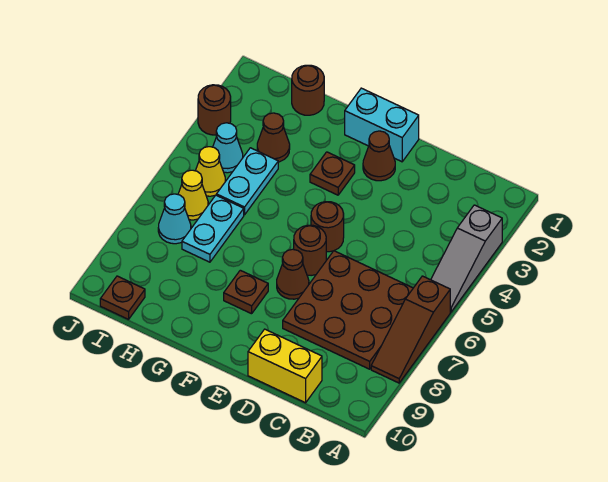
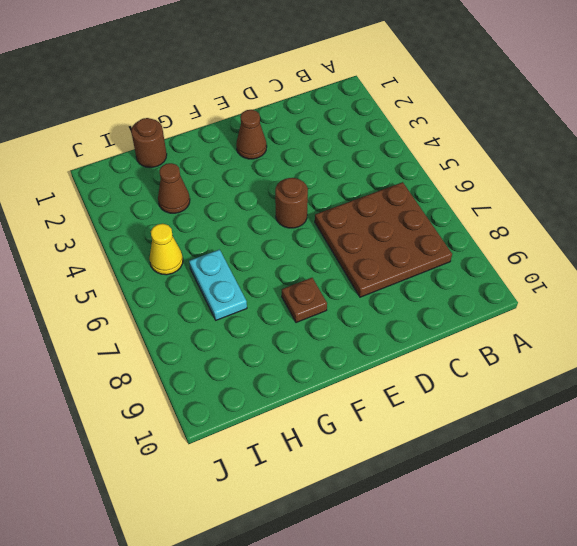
none -> grey 1x3 slope [431,205,502,312]
none -> brown 1x3 slope [371,276,450,383]
none -> yellow 1x2 brick [248,329,322,403]

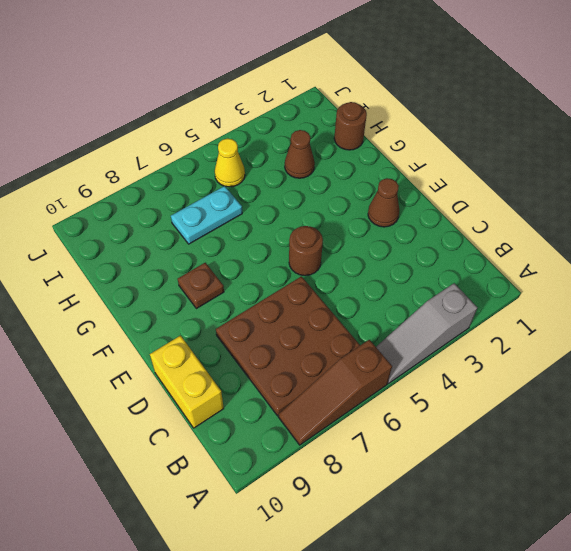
none -> cyan 1x2 brick [345,88,419,162]
none -> brown 1x1 round brick [294,225,326,276]
none -> brown 1x1 cone [277,249,309,299]

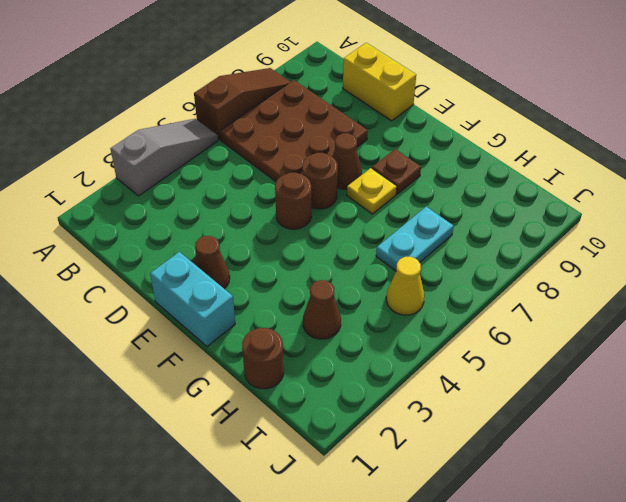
yellow 1x1 plate [347,168,397,214] -> none
none -> brown 1x1 plate [310,152,355,195]
none -> cyan 1x2 plate [216,148,278,215]
none -> cyan 1x1 cone [213,123,243,173]

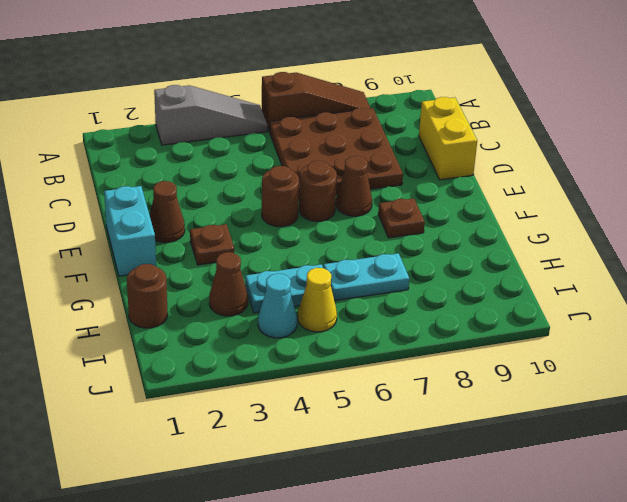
none -> yellow 1x1 cone [178,170,208,220]
none -> cyan 1x1 cone [158,194,191,244]
none -> brown 1x1 plate [100,276,145,319]

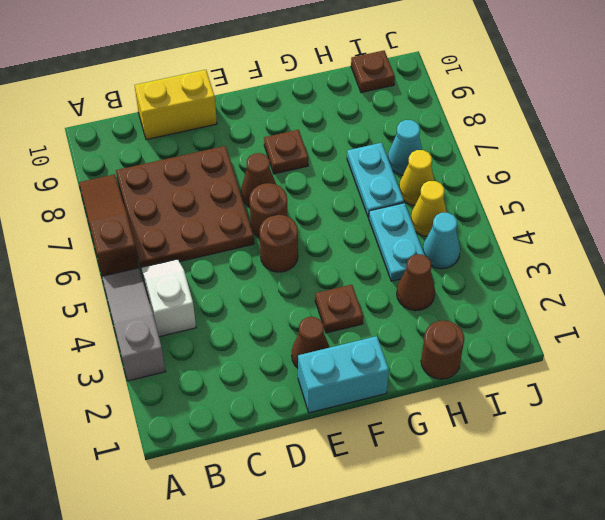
white 1x2 slope [141,259,196,337] -> none
none -> brown 1x1 round brick [198,85,231,135]

